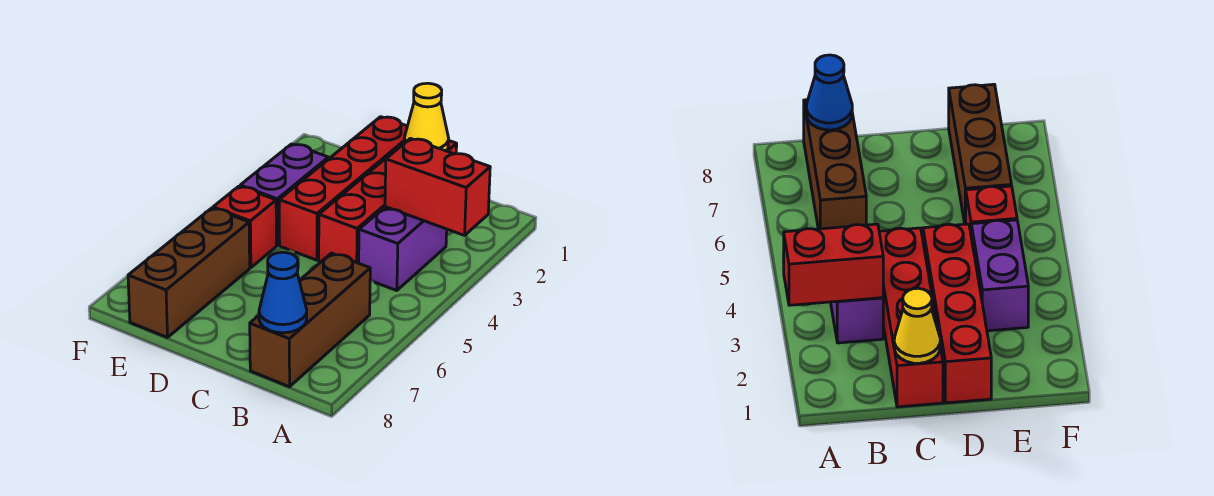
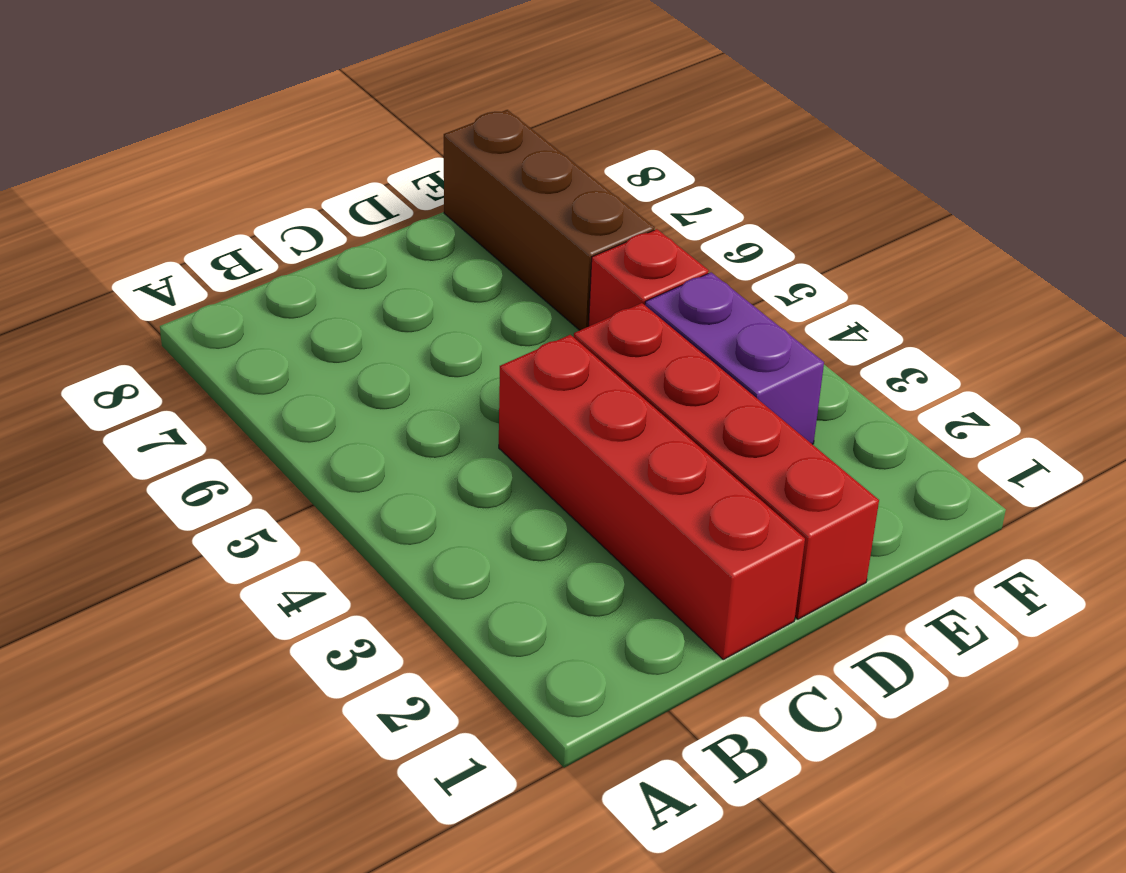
none -> purple 1x2 brick [359,207,447,291]
none -> brown 1x3 brick [250,253,370,387]

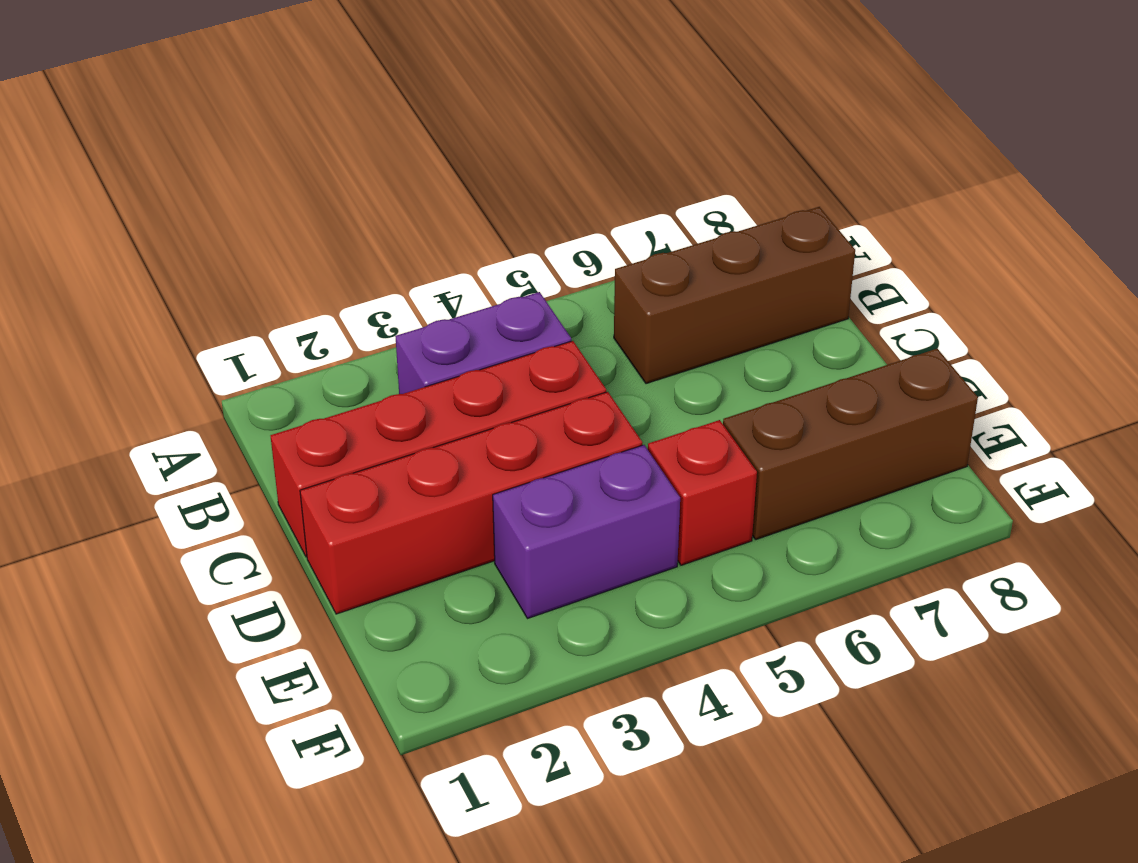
none -> red 1x2 brick [385,139,490,235]
none -> blue 1x1 cone [259,252,307,333]

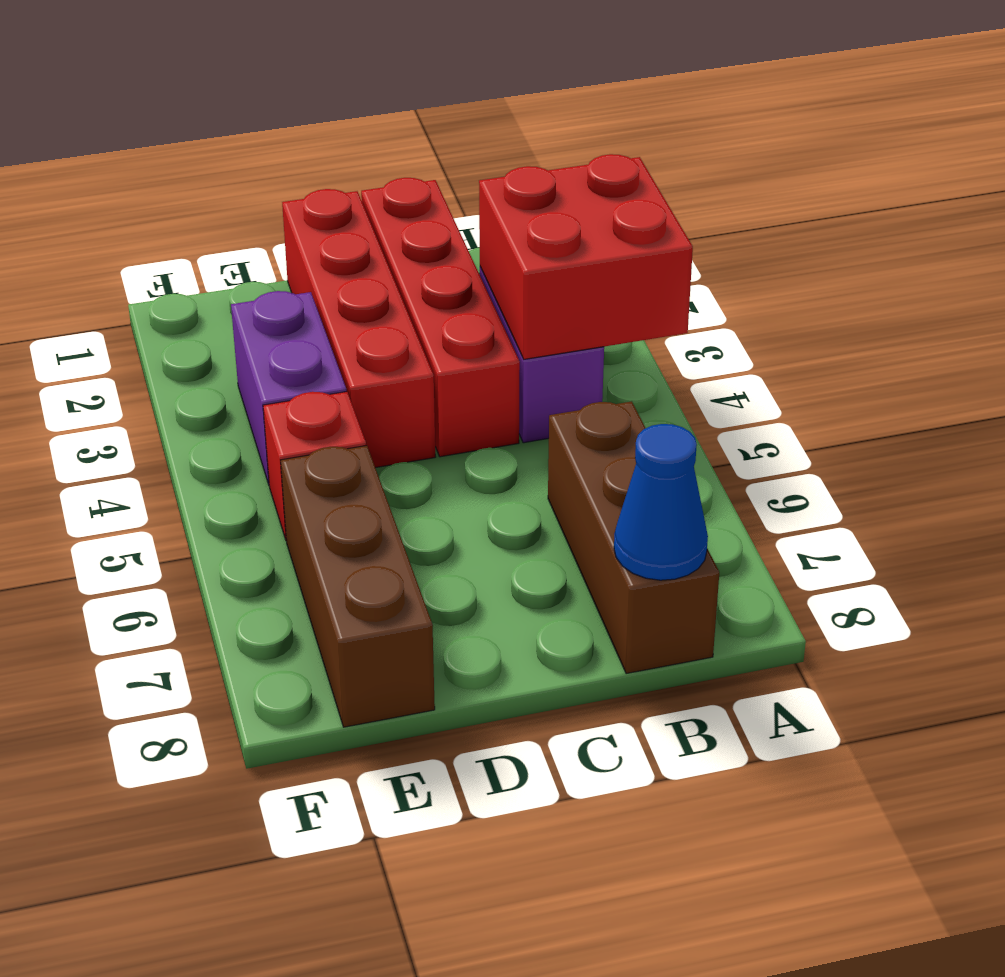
red 2x2 brick [479,154,693,359] -> red 1x2 brick [385,139,490,235]
none -> yellow 1x1 cone [404,83,449,151]

